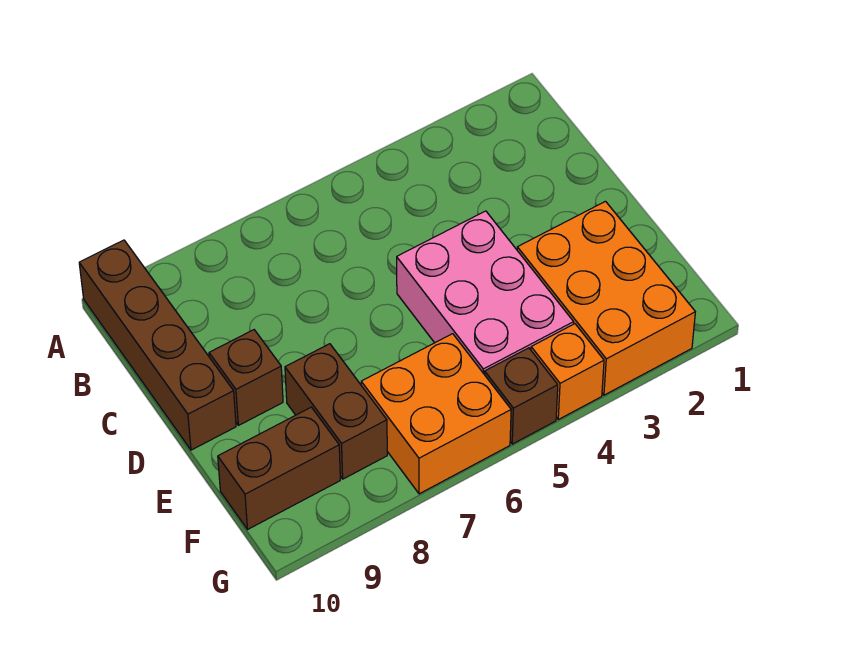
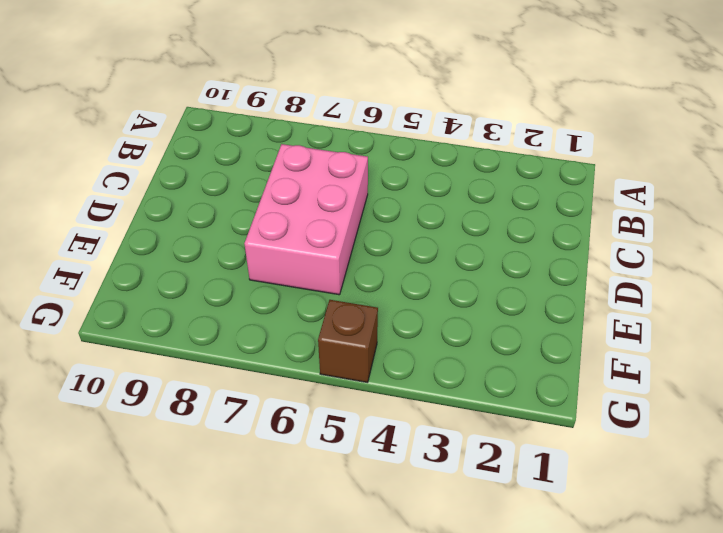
pink 2x3 brick [244,144,368,295] -> pink 2x3 brick moved to [397,211,574,375]
none -> brown 1x4 brick [79,240,236,450]
none -> brown 1x1 brick [209,330,283,425]

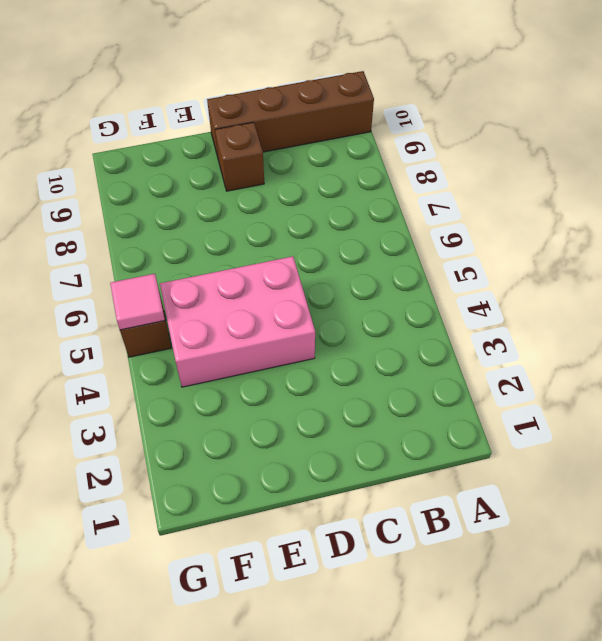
pink 1x1 tile [110,274,165,330] -> none
none -> orange 2x3 brick [517,201,695,395]
none -> brown 1x2 brick [285,344,387,479]

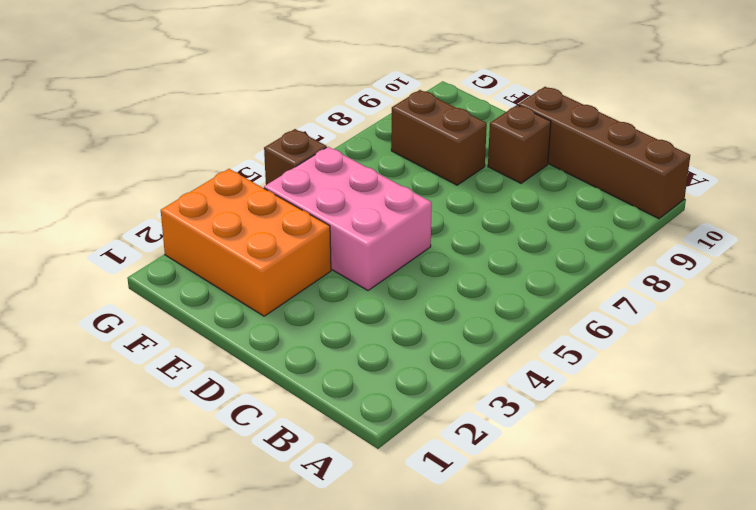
none -> orange 2x2 brick [361,334,511,494]
none -> brown 1x2 brick [218,407,340,529]

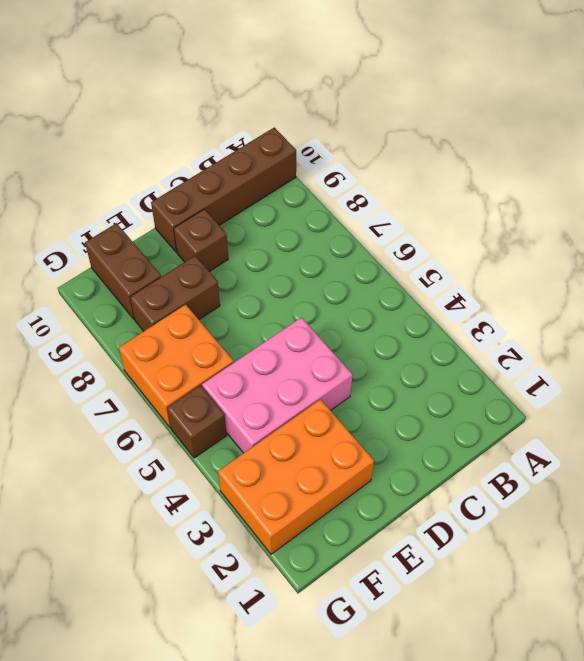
none -> orange 1x1 brick [531,324,604,419]

